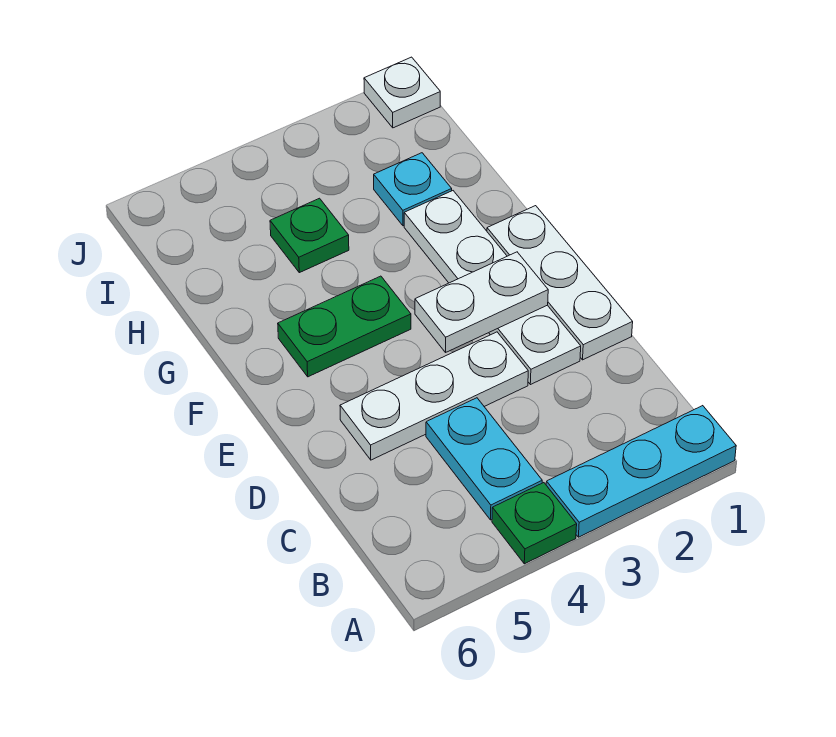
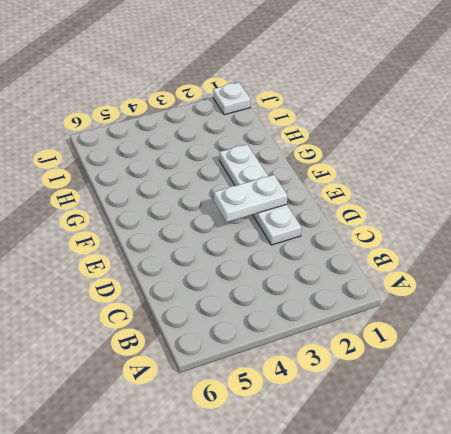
none -> cyan 1x3 plate [546,406,736,537]
none -> green 1x1 plate [492,483,577,564]

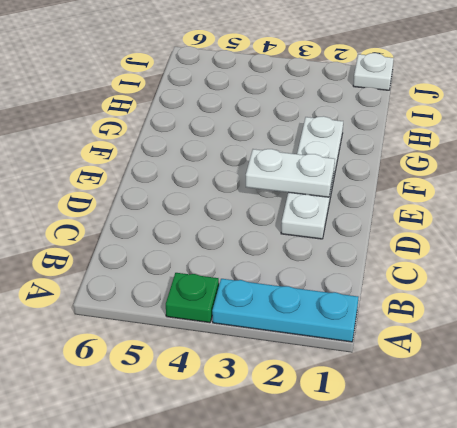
none -> cyan 1x2 plate [426,398,542,520]
none -> white 1x3 plate [487,206,633,360]

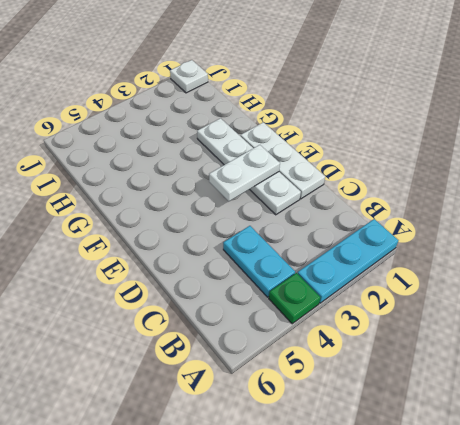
none -> white 1x3 plate [340,332,528,460]
none -> green 1x2 plate [278,276,411,377]

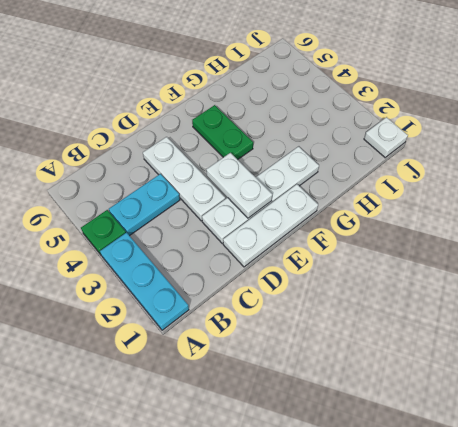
none -> cyan 1x1 plate [374,153,452,226]
none -> green 1x1 plate [270,198,349,273]

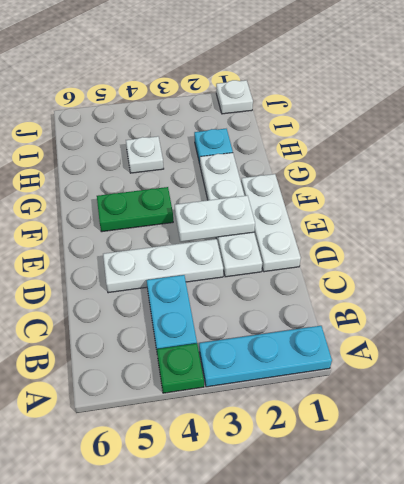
white 1x1 plate [126,136,164,173] -> green 1x1 plate [270,198,349,273]

